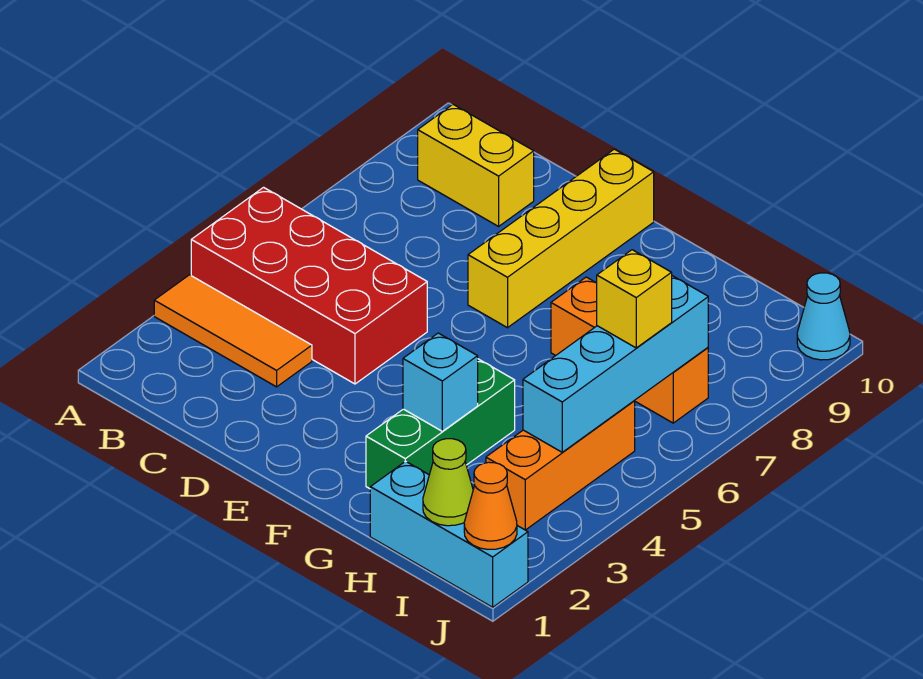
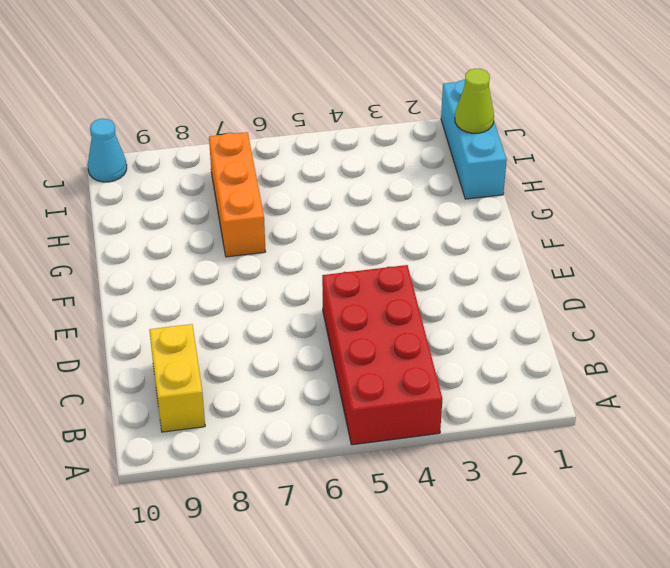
none -> orange 1x3 tile [154,275,312,387]
none -> yellow 1x4 brick [468,149,654,328]
none -> green 1x3 brick [366,359,515,489]

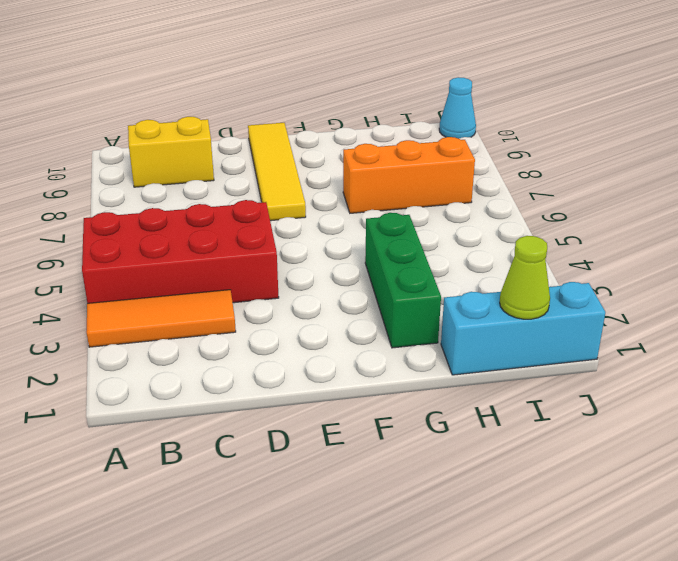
yellow 1x4 tile [248,123,306,221] -> yellow 1x4 brick [468,149,654,328]
none -> orange 1x3 brick [486,401,635,530]
none -> cyan 1x1 brick [403,333,478,431]
none -> cyan 1x4 brick [523,276,708,452]

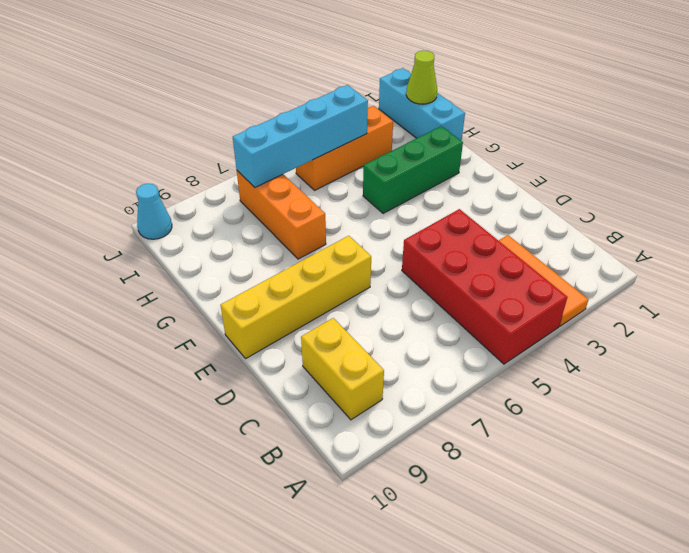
none -> cyan 1x1 brick [403,333,478,431]
none -> orange 1x1 cone [464,462,517,549]
none -> yellow 1x1 brick [597,250,672,348]

